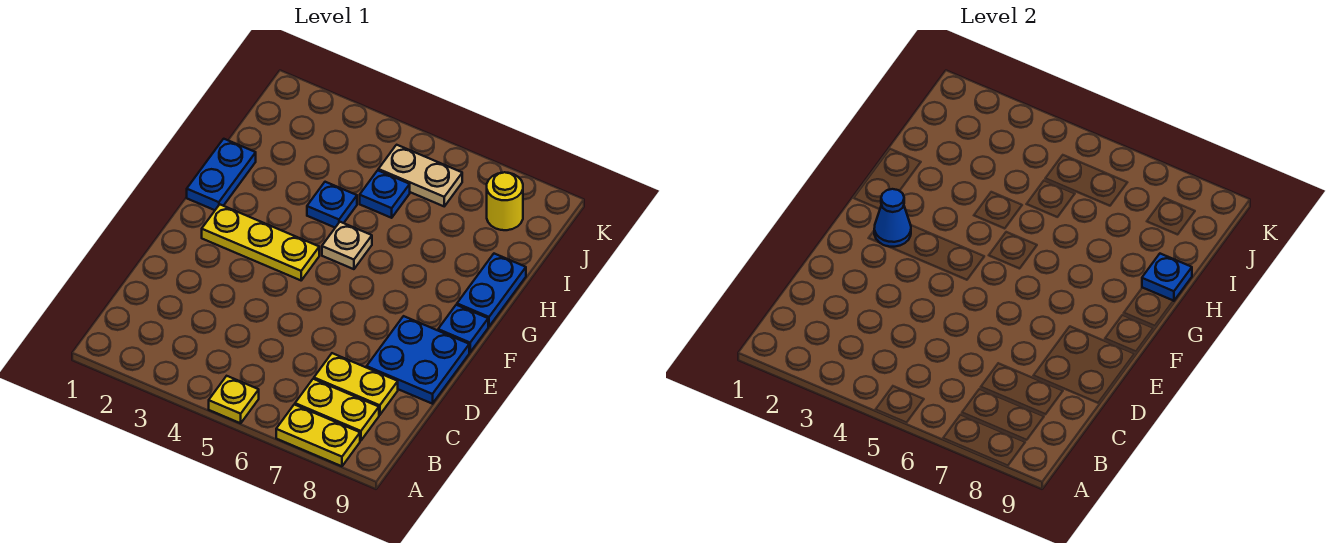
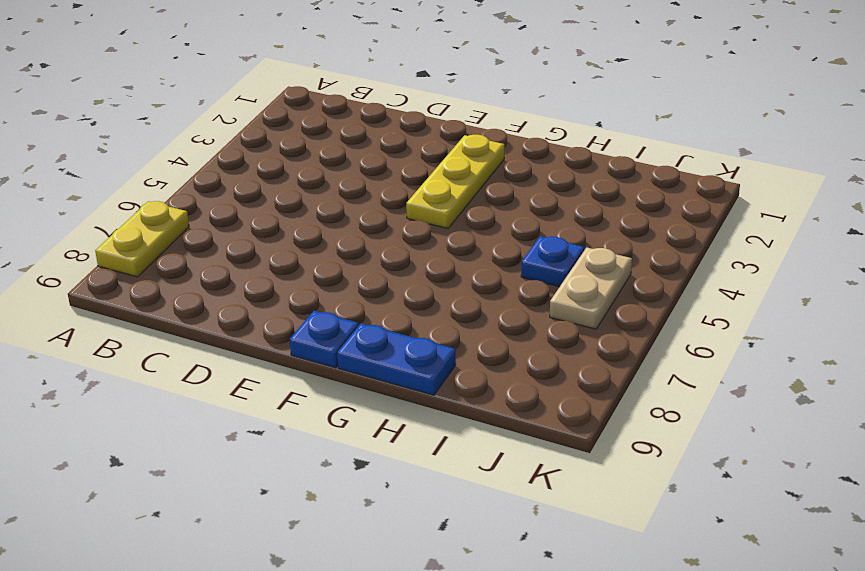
none -> yellow 1x1 plate [209,376,259,423]
none -> yellow 1x2 plate [295,379,379,441]
none -> yellow 1x2 plate [314,353,398,415]

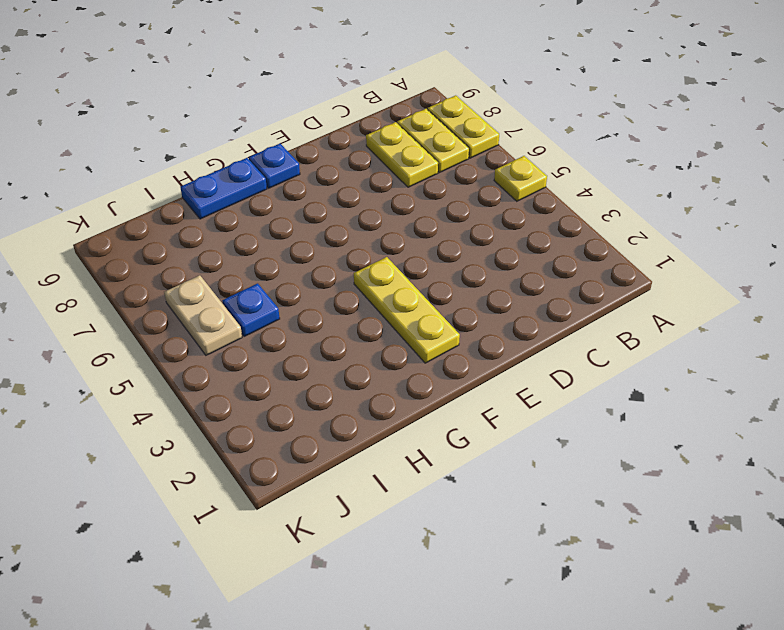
none -> blue 2x2 plate [367,316,469,404]
none -> blue 1x2 plate [187,139,256,210]
none -> tan 1x1 plate [322,222,372,269]

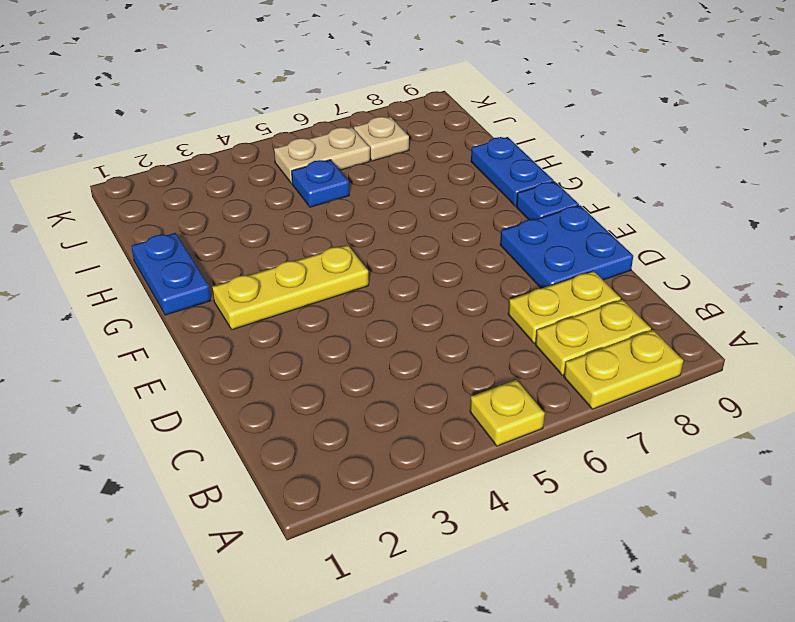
tan 1x1 plate [354,117,409,161] -> tan 1x1 plate moved to [322,222,372,269]
none -> blue 1x1 plate [307,182,357,227]
none -> yellow 1x1 round brick [487,172,523,230]
none -> blue 1x1 cone [874,189,911,247]

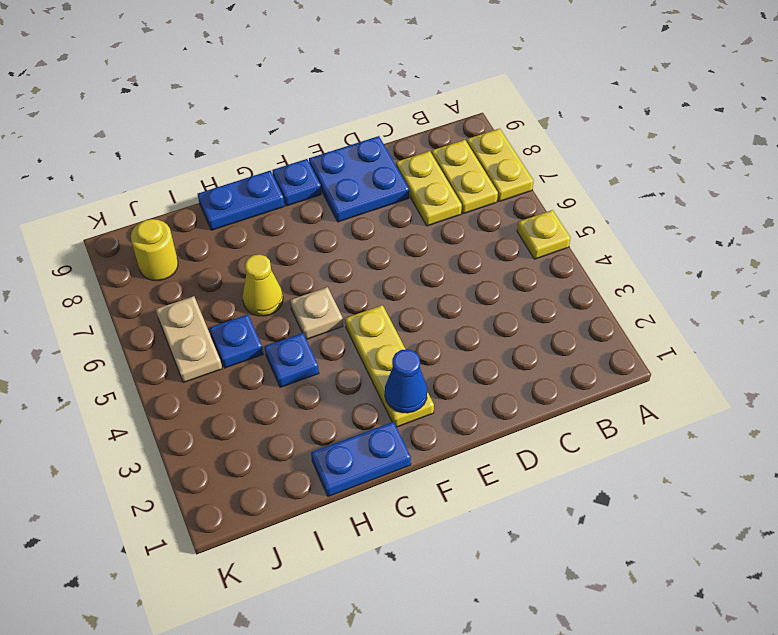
yellow 1x1 cone [242,255,283,316] -> none
none -> blue 1x1 plate [1142,254,1192,301]

